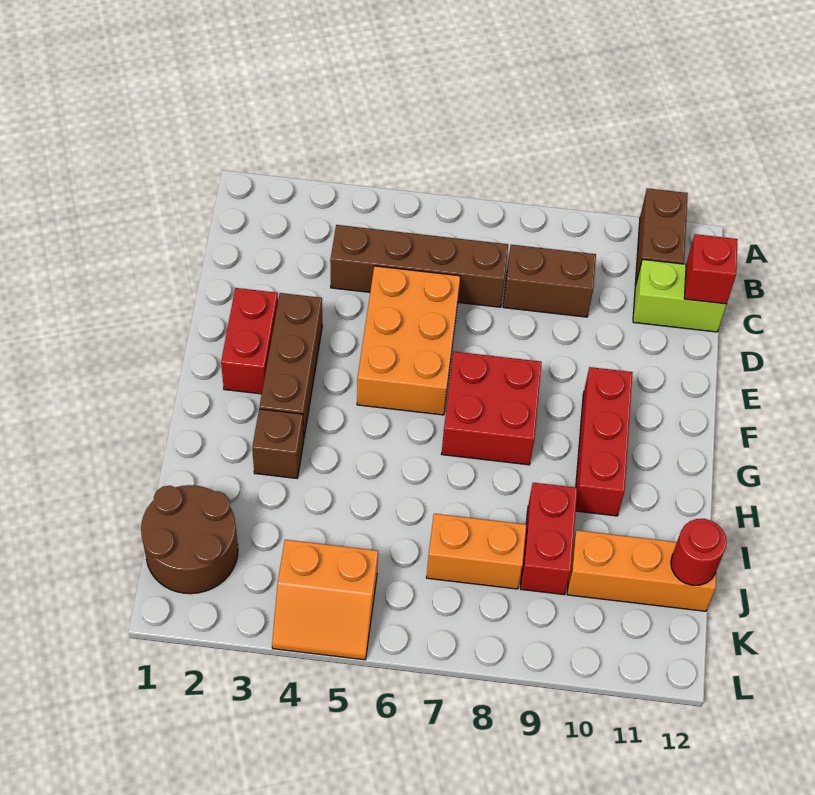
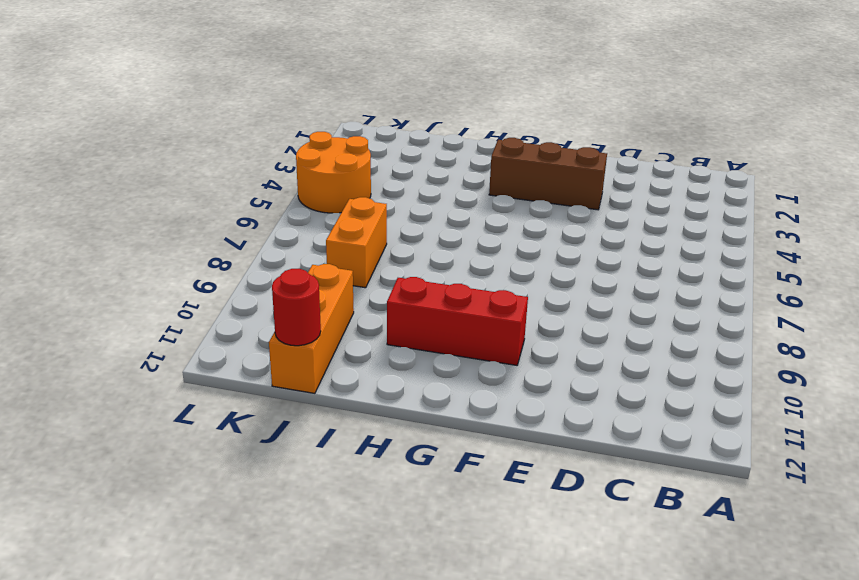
orange 2x2 round brick [296,132,371,213] -> orange 2x2 slope [272,540,378,660]
none -> brown 1x2 brick [635,188,688,285]
none -> brown 1x4 brick [330,225,508,307]
none -> brown 1x2 brick [503,245,596,317]

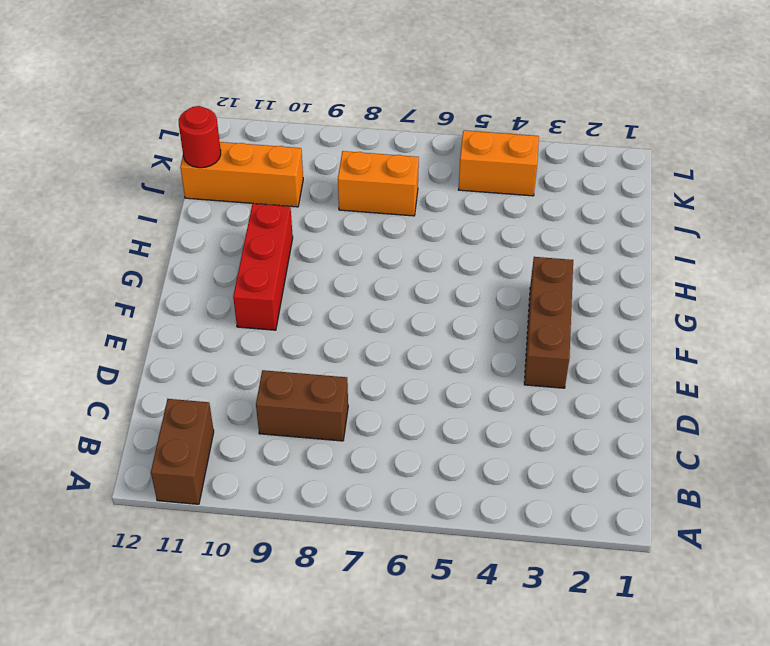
none -> brown 1x4 brick [330,225,508,307]
none -> lime 1x2 brick [633,259,727,332]
none -> orange 2x3 brick [357,266,460,415]

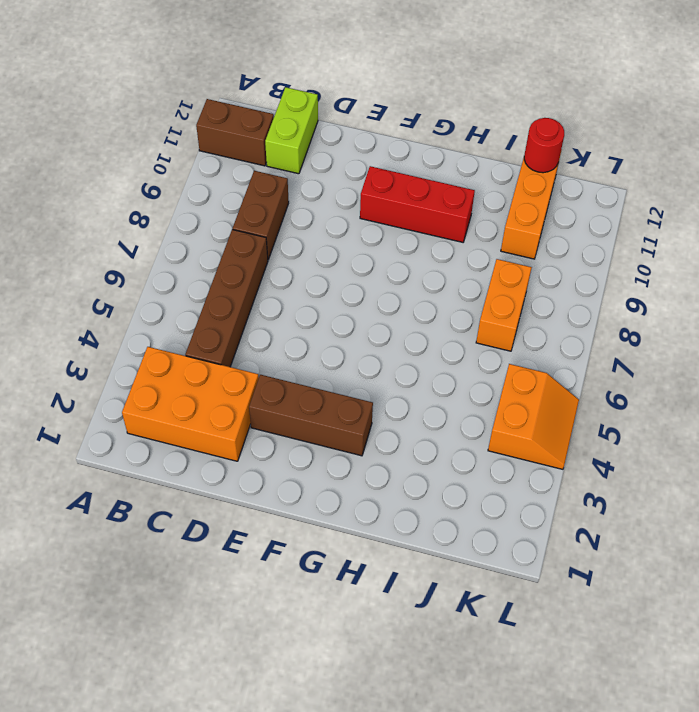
orange 2x3 brick [122,347,259,461] -> orange 2x3 brick moved to [357,266,460,415]
none -> red 1x2 brick [221,288,278,394]
none -> red 2x2 brick [442,352,542,465]
none -> brown 1x1 brick [252,409,304,478]

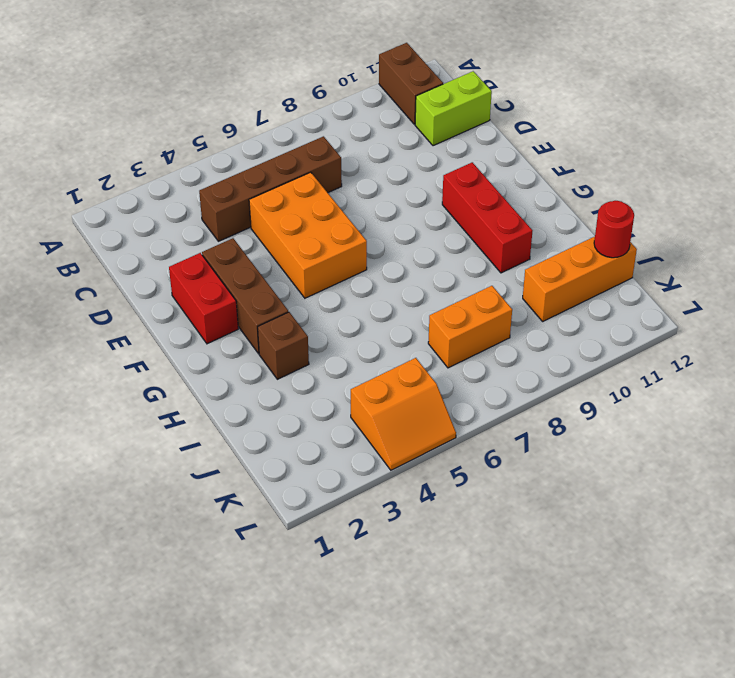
none -> brown 1x2 brick [503,245,596,317]
none -> red 2x2 brick [442,352,542,465]
none -> red 1x2 brick [520,483,577,595]

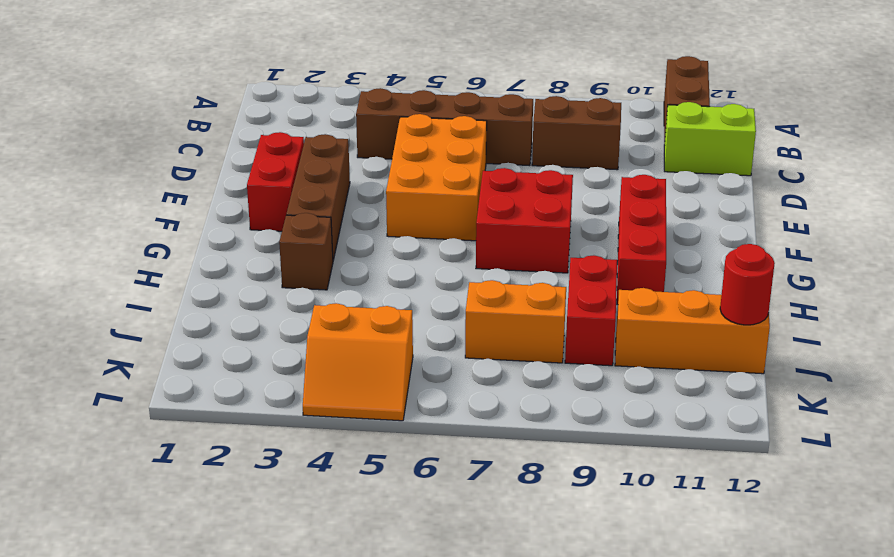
none -> brown 2x2 round brick [141,485,238,594]
none -> red 1x1 brick [684,234,738,304]

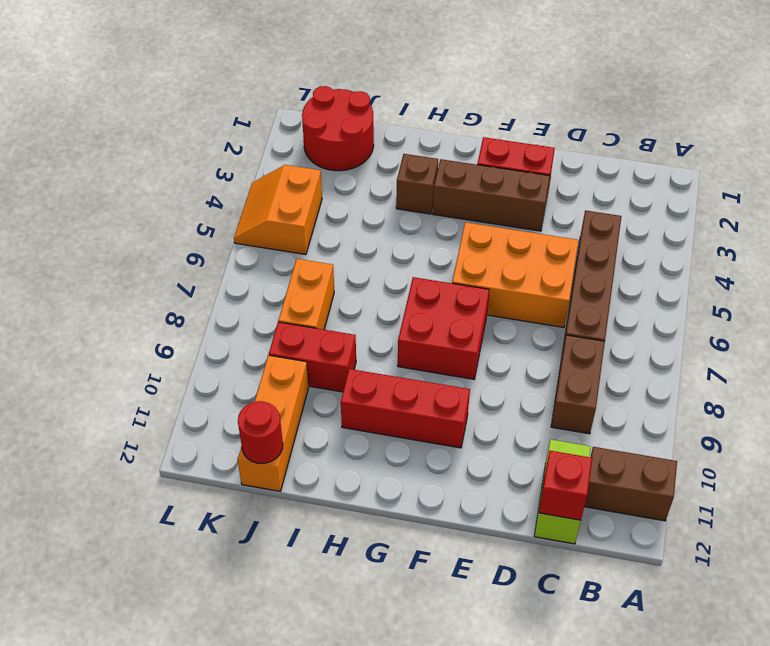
red 2x2 round brick [302,86,374,171] -> brown 2x2 round brick [141,485,238,594]

